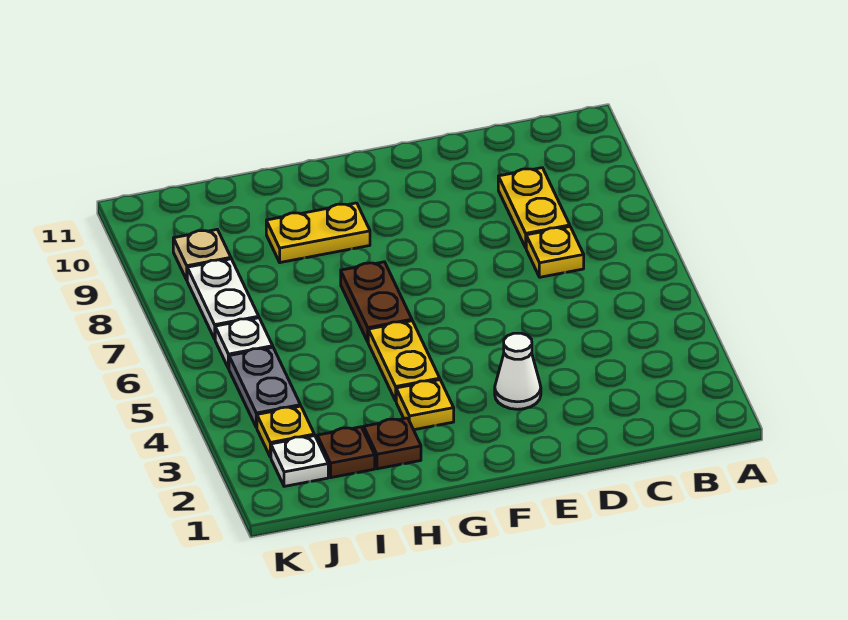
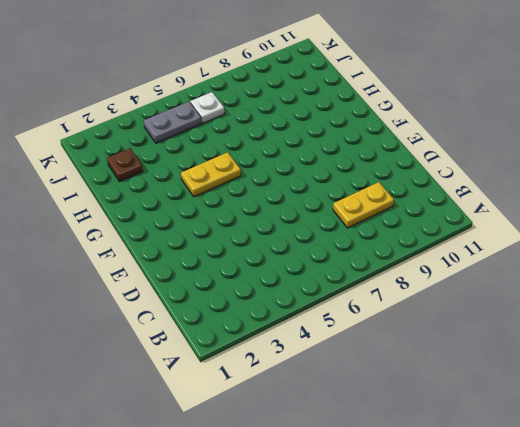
none -> yellow 1x1 plate [526,227,584,277]
none -> white 1x1 cone [495,333,541,409]
none -> yellow 1x1 plate [396,380,454,430]

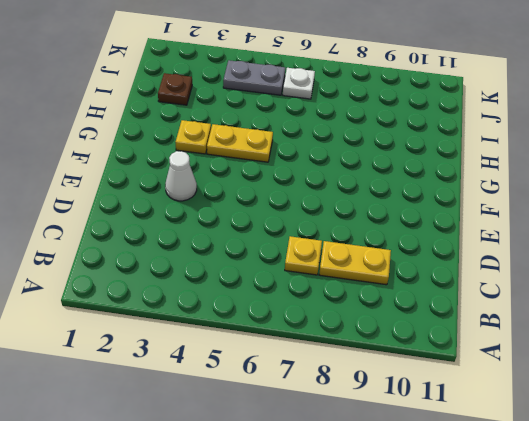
none -> brown 1x2 plate [341,262,412,341]
none -> yellow 1x2 plate [266,203,370,263]
none -> brown 1x1 plate [364,418,421,469]

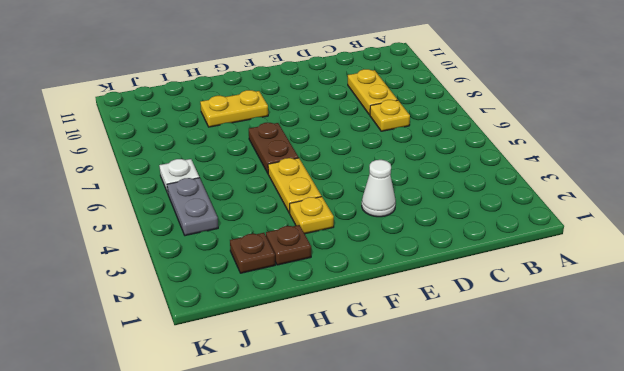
none -> white 1x1 plate [271,436,328,486]
none -> yellow 1x1 plate [257,406,314,457]
none -> white 1x2 plate [187,259,259,339]

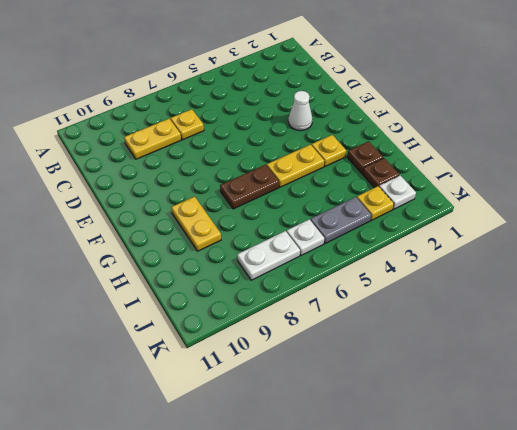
none -> tan 1x1 plate [173,229,231,280]

